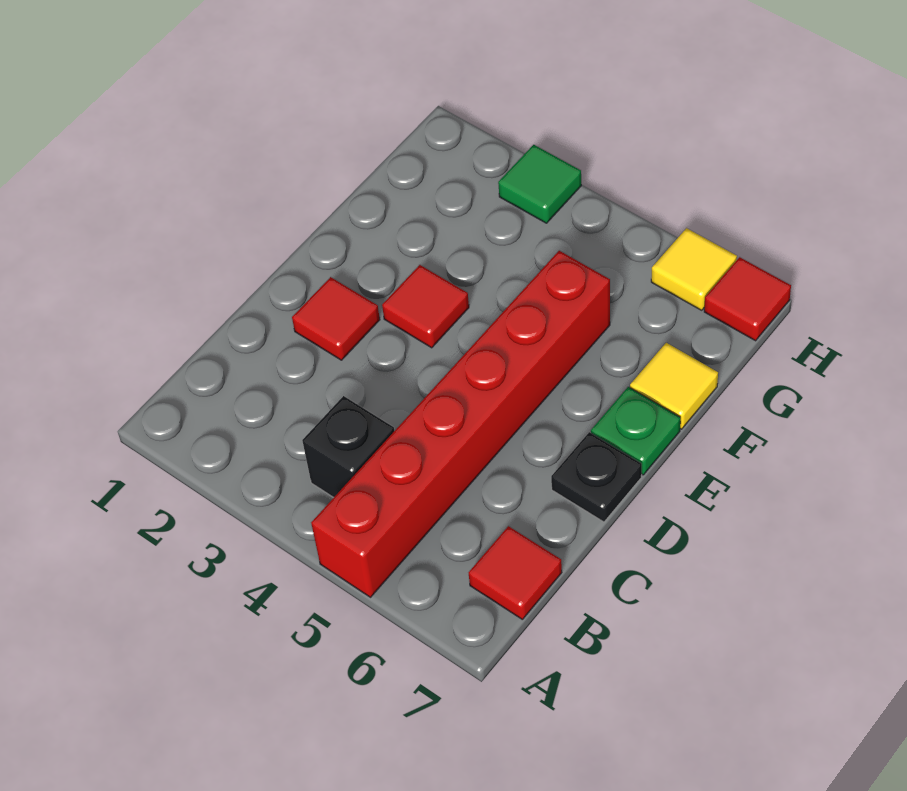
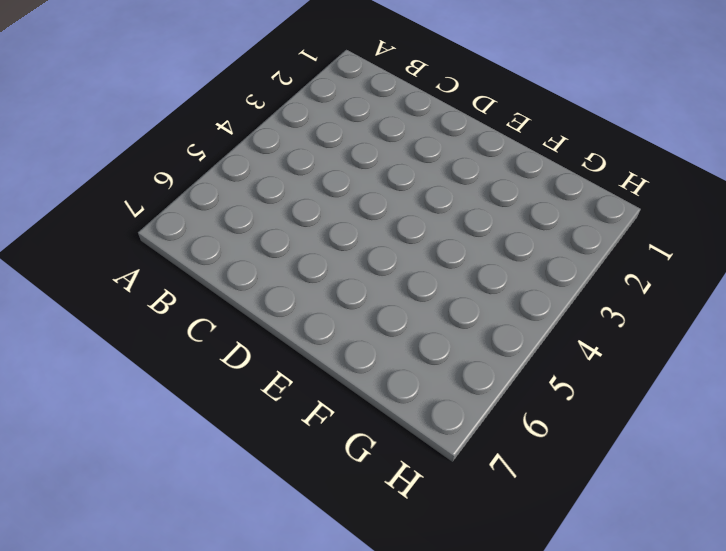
none -> red 1x6 brick [311,251,610,597]
none -> black 1x1 brick [302,396,394,497]

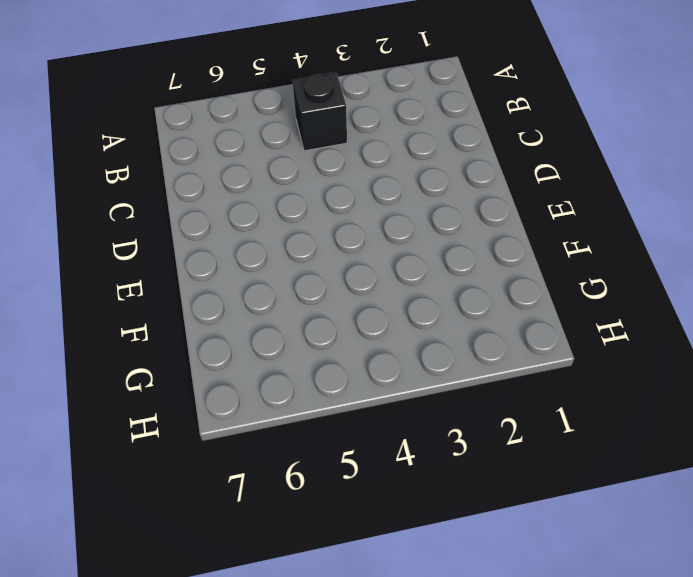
none -> red 1x6 brick [311,251,610,597]
none -> red 1x1 tile [469,526,562,620]

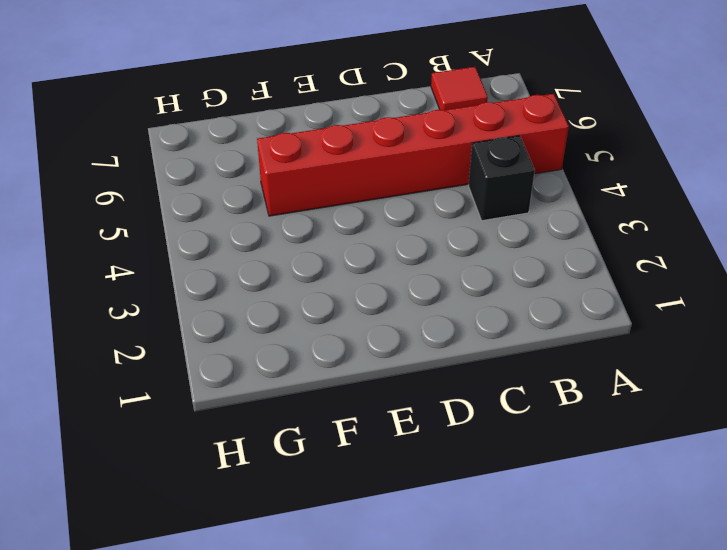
none -> red 1x1 tile [292,277,380,360]
none -> black 1x1 plate [551,432,642,522]

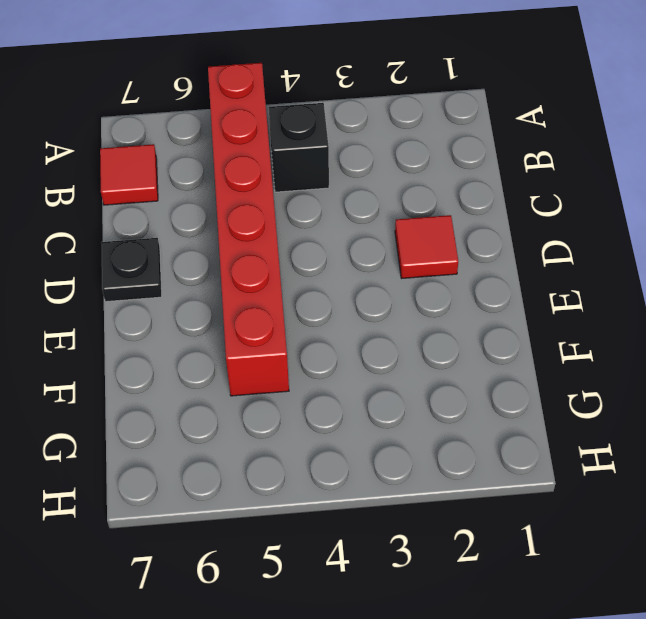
none -> red 1x1 tile [382,265,469,348]
none -> green 1x1 plate [591,387,680,475]

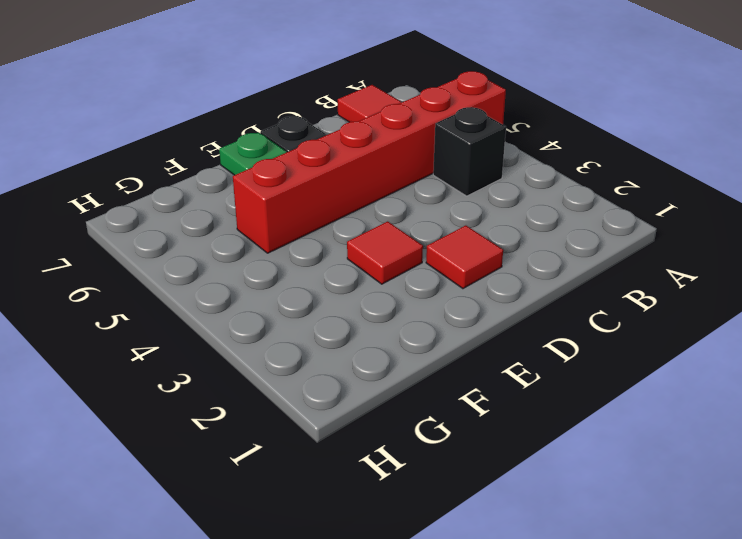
none -> yellow 1x1 tile [630,343,718,429]
none -> green 1x1 tile [498,145,581,223]

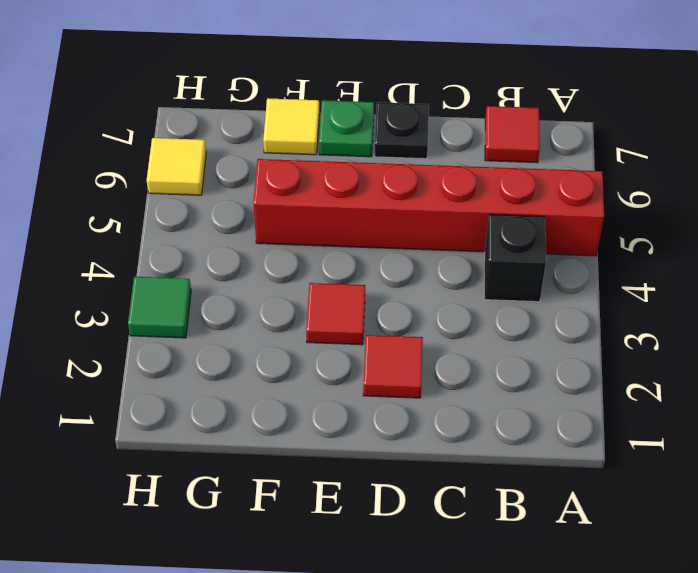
none -> red 1x1 tile [704,257,791,341]

